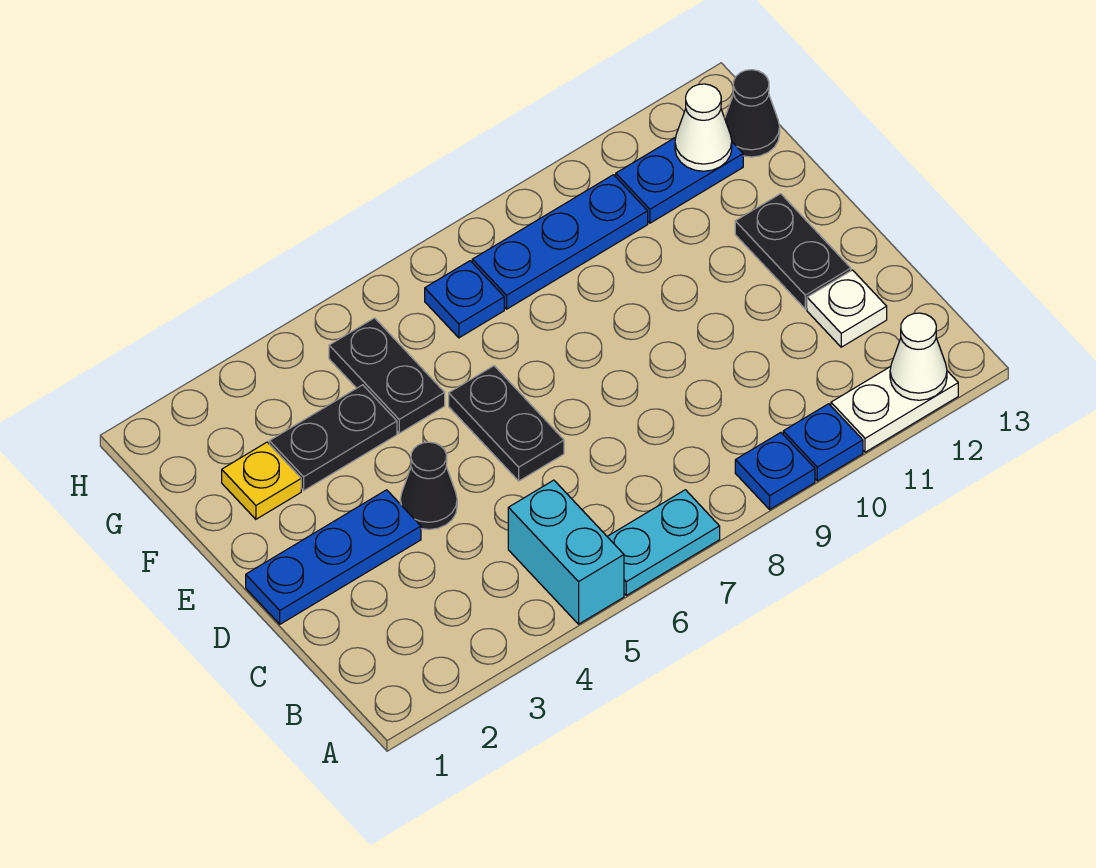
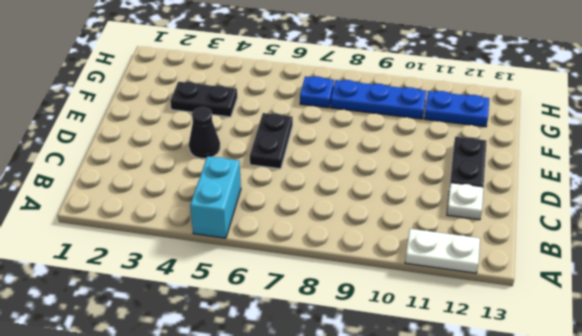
none -> cyan 1x2 plate [607,490,720,595]
none -> blue 1x1 plate [735,433,815,509]
none -> blue 1x1 plate [783,404,863,481]

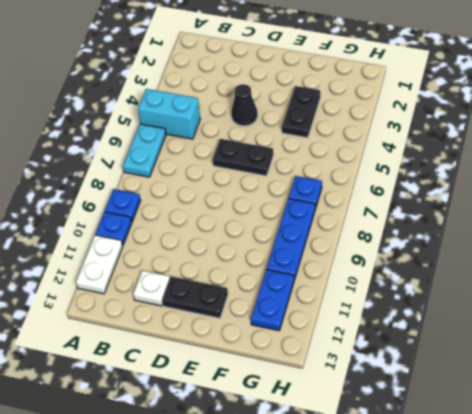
none -> blue 1x3 plate [246,490,421,624]
none -> yellow 1x1 plate [222,442,301,519]
none -> black 1x2 plate [329,318,445,433]

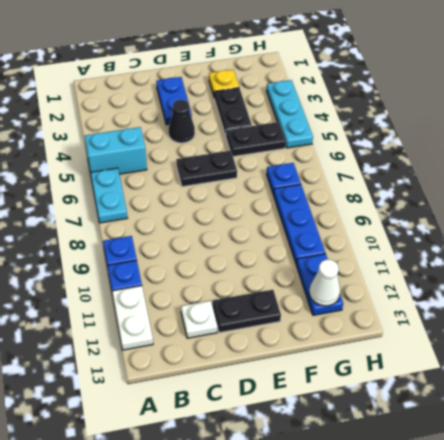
blue 1x2 plate [156,77,192,125] -> blue 1x3 plate [246,490,421,624]
cyan 1x3 plate [266,80,313,148] -> none
none -> black 1x1 cone [725,70,780,157]
none -> white 1x1 cone [890,313,947,400]

